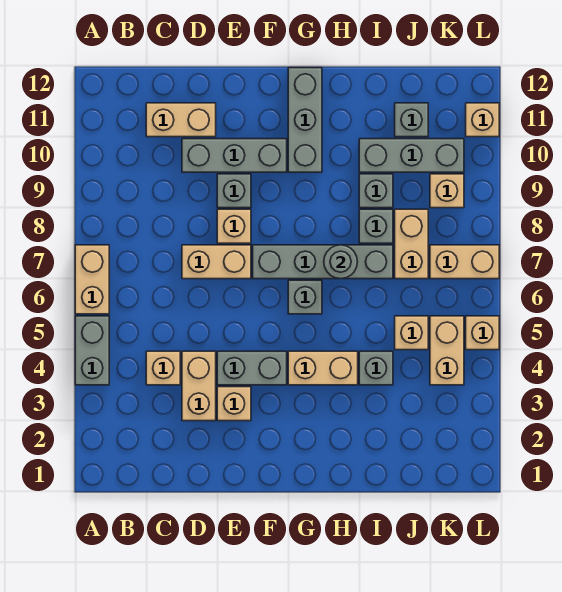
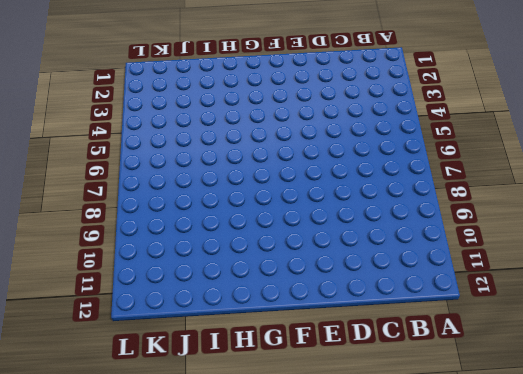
none -> grey 1x2 brick [75,316,109,385]
none -> tan 1x2 brick [75,245,109,314]
none -> tan 1x1 brick [146,351,180,385]

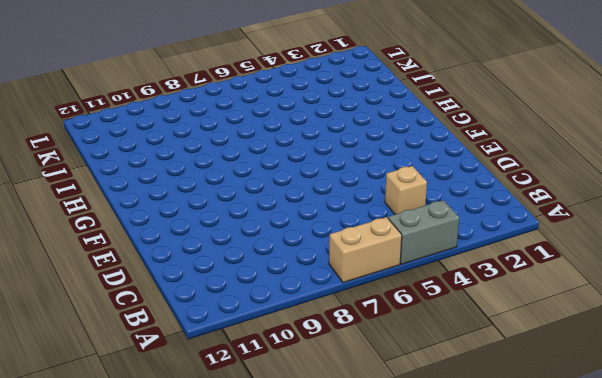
none -> tan 1x2 brick [146,103,216,137]
none -> tan 1x2 brick [182,351,216,421]
none -> tan 1x2 brick [182,245,251,279]

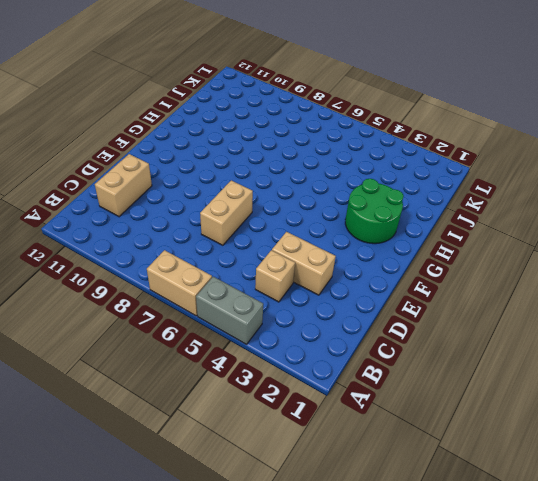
green 2x2 round brick [345,179,404,244] -> none
none -> grey 1x3 brick [182,139,287,172]
none -> tan 1x1 brick [217,387,251,421]
none -> grey 1x2 brick [217,351,287,385]

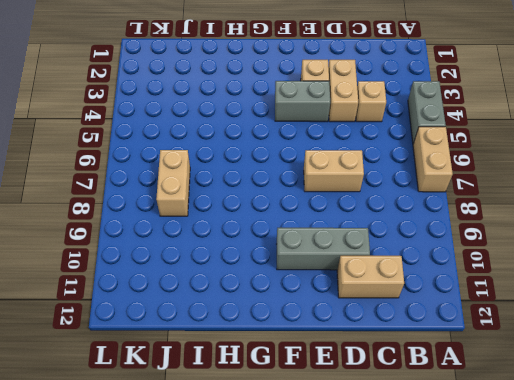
none -> tan 1x1 brick [217,209,251,243]
none -> grey 1x1 brick [217,174,251,208]
none -> grey 1x4 brick [253,245,393,279]

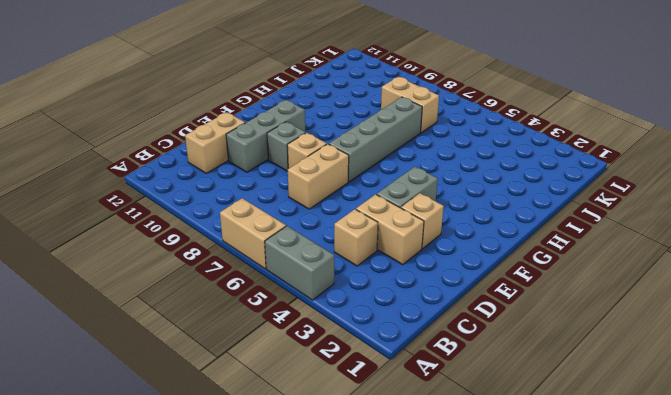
none -> tan 1x2 brick [288,351,358,385]
none -> grey 1x1 brick [288,280,322,314]
none -> grey 1x3 brick [288,68,322,172]

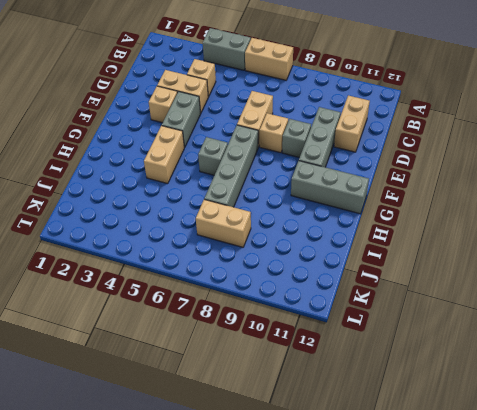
none -> grey 1x1 brick [359,351,393,385]
none -> grey 1x1 brick [359,209,393,243]
none -> grey 1x1 brick [359,174,393,208]

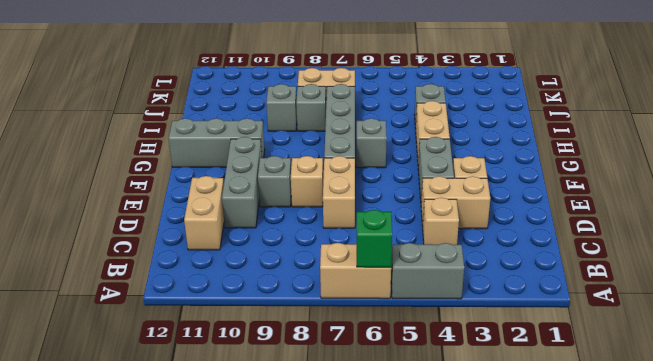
green 1x1 brick [357,210,392,267] -> none
none -> grey 1x3 brick [359,139,464,172]
none -> tan 1x1 brick [395,316,428,350]
none -> grey 1x1 brick [395,103,428,137]

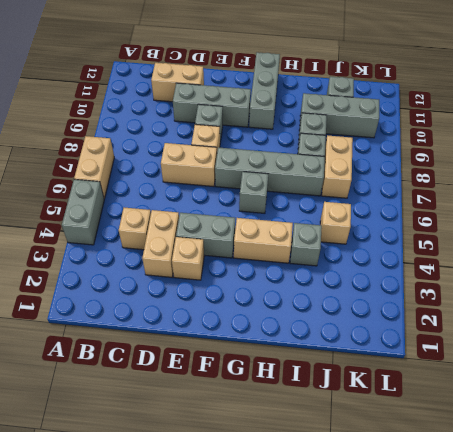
none -> tan 1x2 brick [430,316,464,385]
none -> tan 1x2 brick [430,245,499,279]
none -> tan 1x1 brick [430,174,464,208]

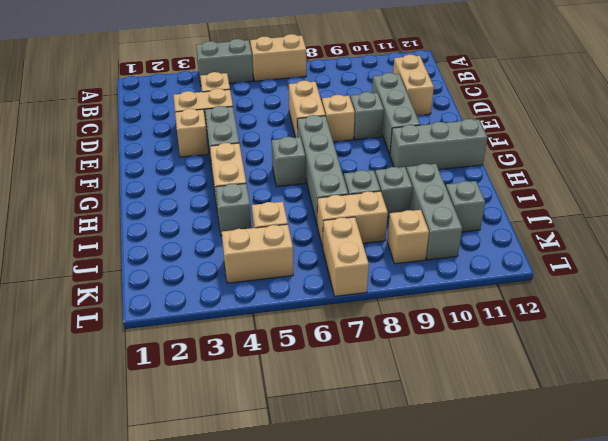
none -> tan 1x1 brick [466,316,499,350]
none -> tan 1x1 brick [466,103,499,137]
none -> grey 1x1 round brick [324,245,357,279]

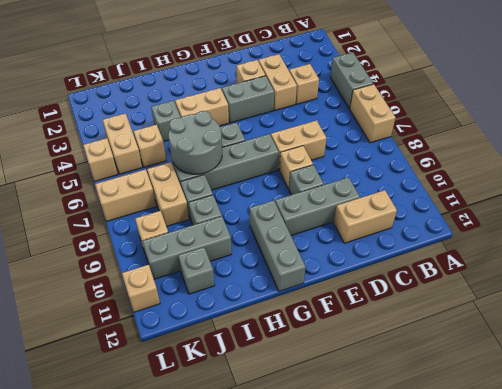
grey 2x2 round brick [168,111,222,174] -> grey 1x1 round brick [324,245,357,279]

